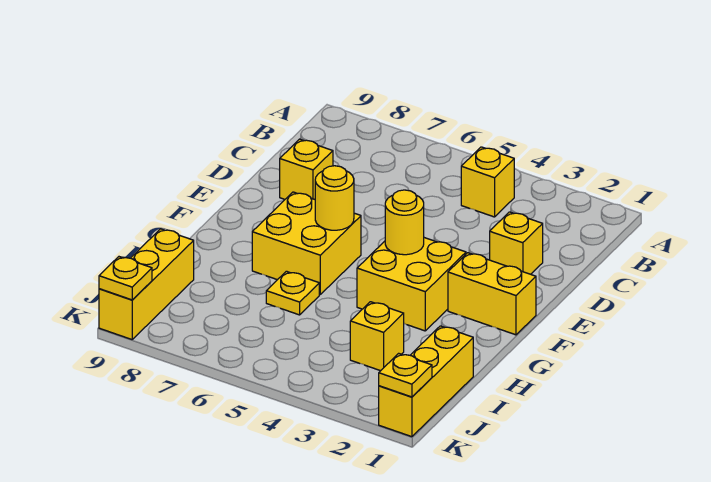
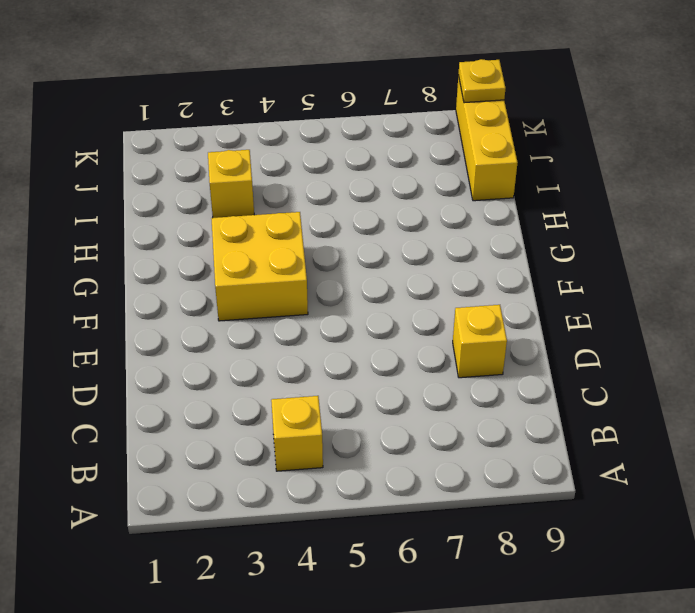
none -> yellow 1x1 brick [490,212,543,274]
none -> yellow 1x2 brick [448,253,536,335]
none -> yellow 2x2 brick [252,192,361,294]

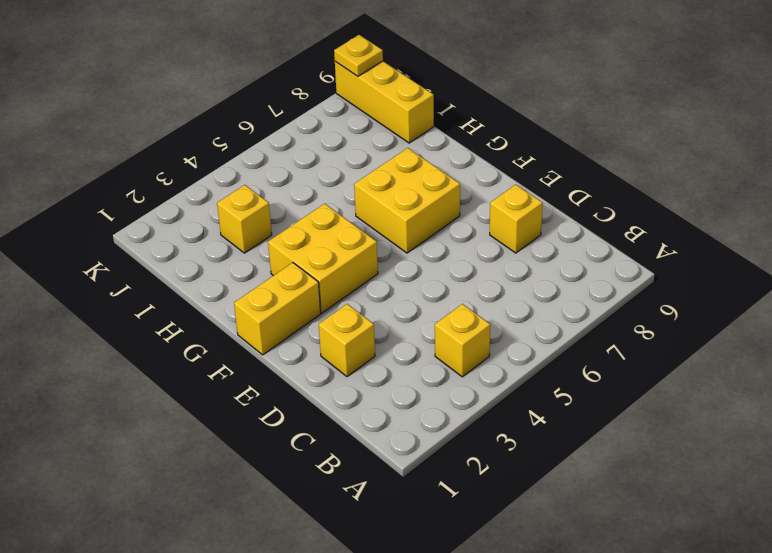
none -> yellow 1x1 plate [266,271,319,315]
none -> yellow 1x3 brick [379,326,473,437]
none -> yellow 1x1 round brick [385,190,424,255]

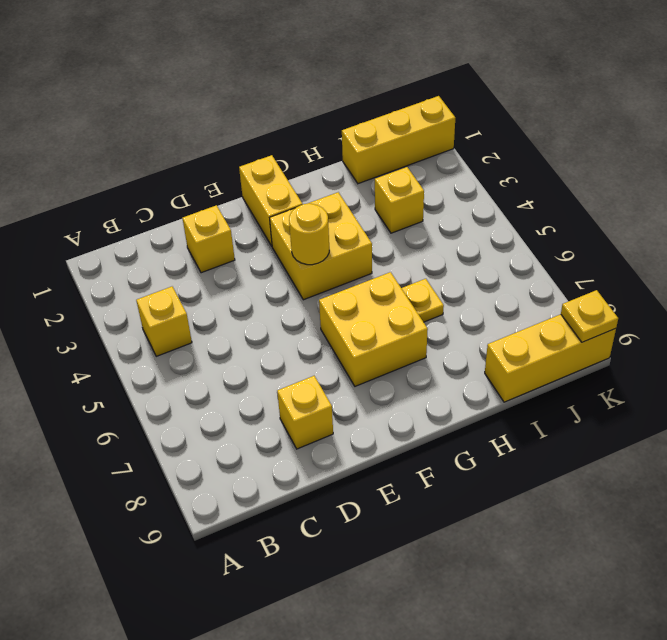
none -> yellow 1x1 round brick [315,166,354,230]
none -> yellow 1x1 plate [379,353,432,397]

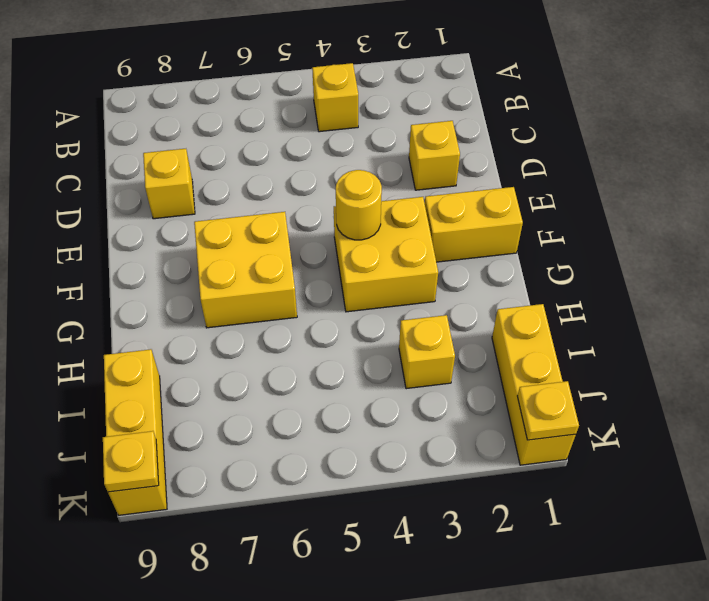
none -> yellow 1x1 plate [266,271,319,315]
none -> yellow 1x1 round brick [315,166,354,230]

